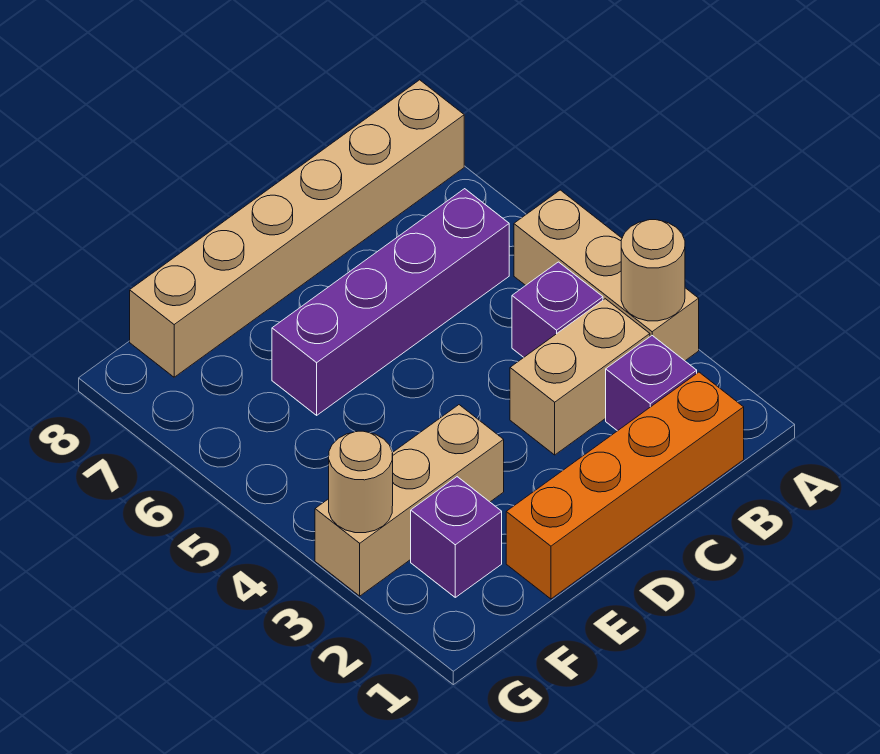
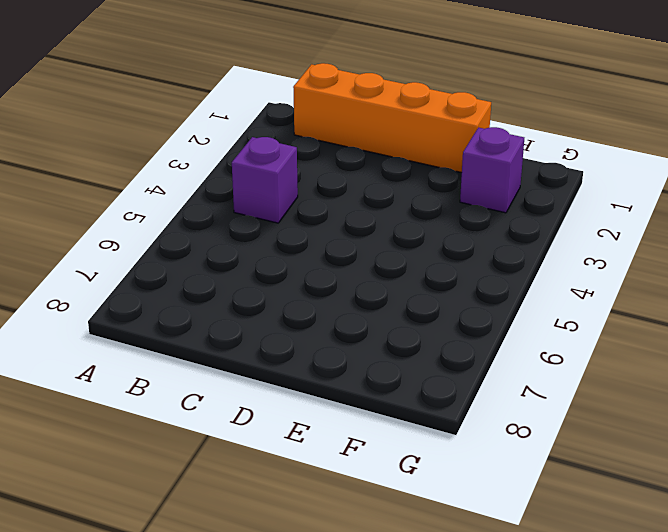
none -> tan 1x3 brick [514,190,699,361]
none -> tan 1x6 brick [130,80,464,377]

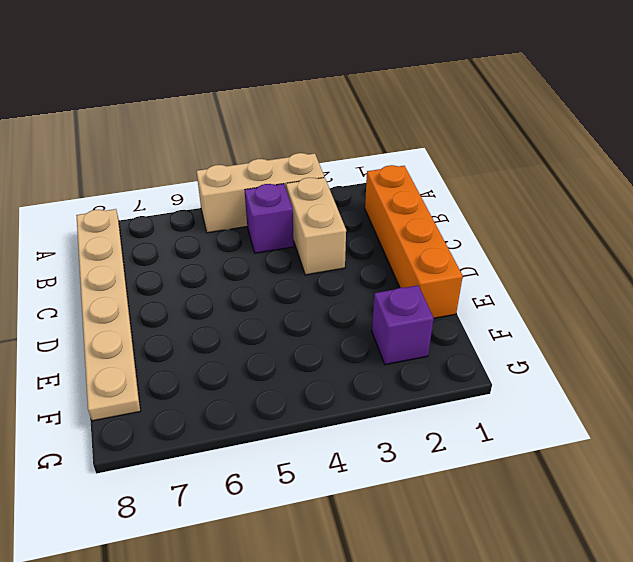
tan 1x6 plate [76,209,141,421] -> tan 1x6 brick [130,80,464,377]
none -> purple 1x1 brick [606,336,697,431]
none -> purple 1x4 brick [272,189,509,415]

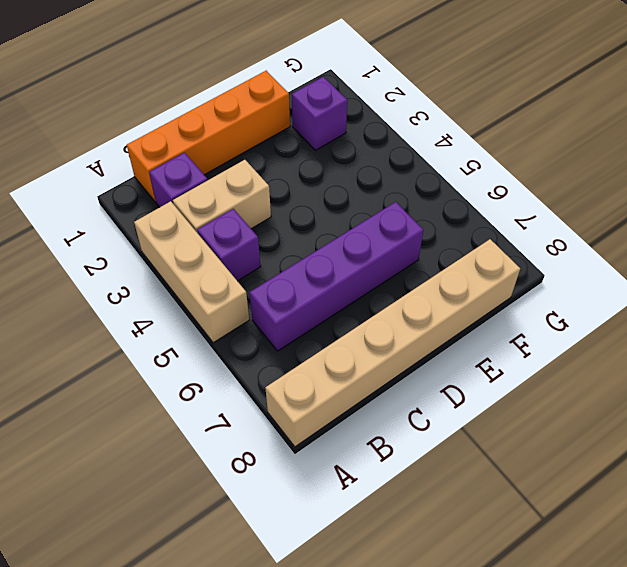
none -> tan 1x3 brick [315,405,504,596]
none -> tan 1x1 round brick [621,220,685,321]

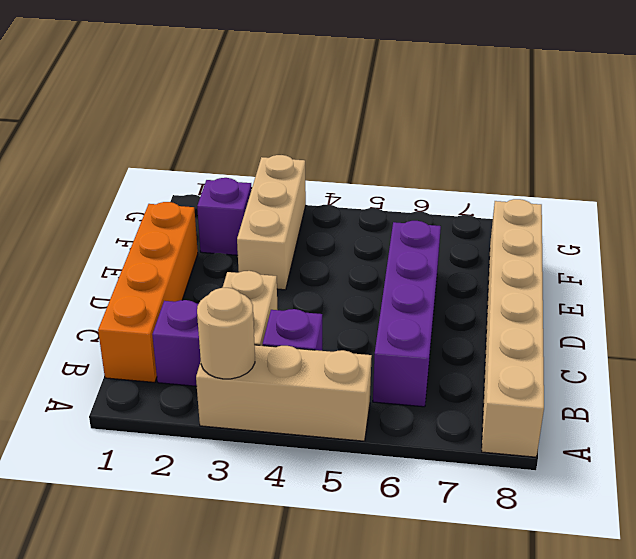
none -> tan 1x1 round brick [329,431,393,533]

